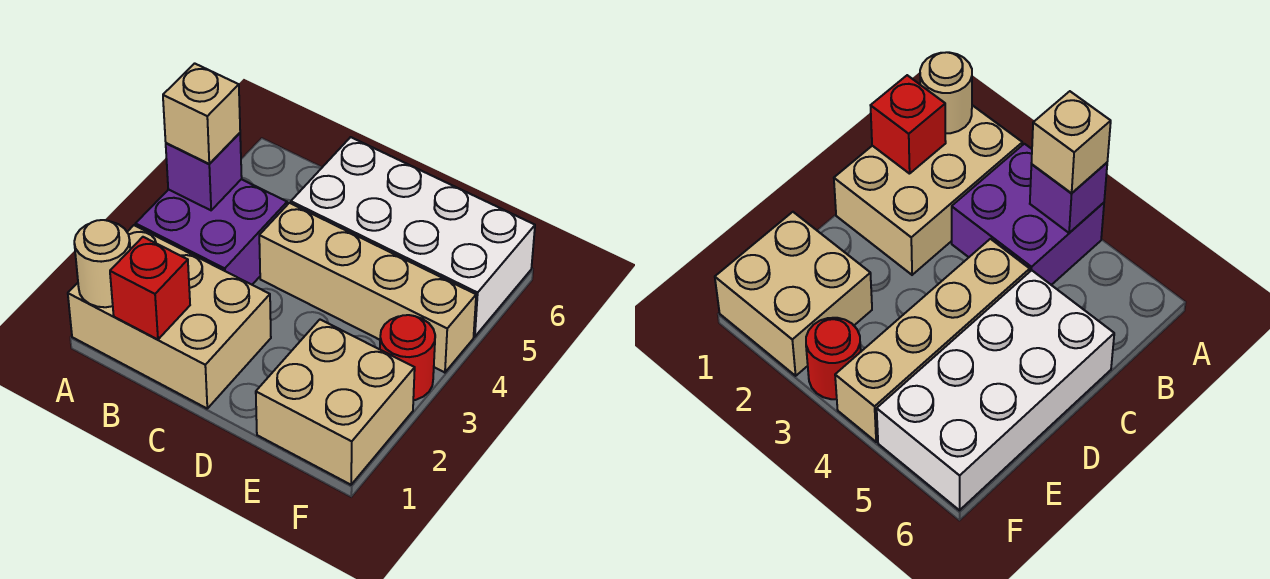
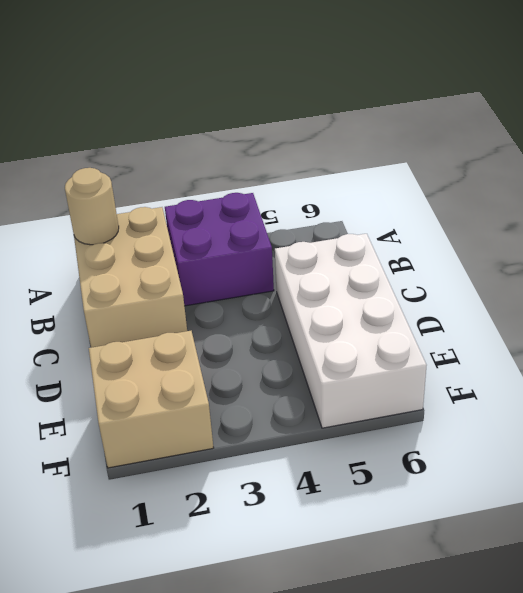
none -> tan 1x4 brick [259,203,476,373]
none -> red 1x1 round brick [380,315,435,400]

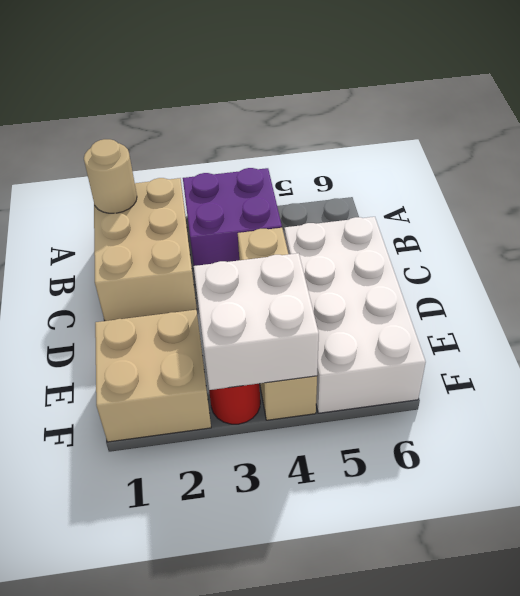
white 2x2 brick [194,253,319,390] -> none
none -> purple 1x1 brick [166,133,242,210]
none -> red 1x1 brick [110,237,190,339]

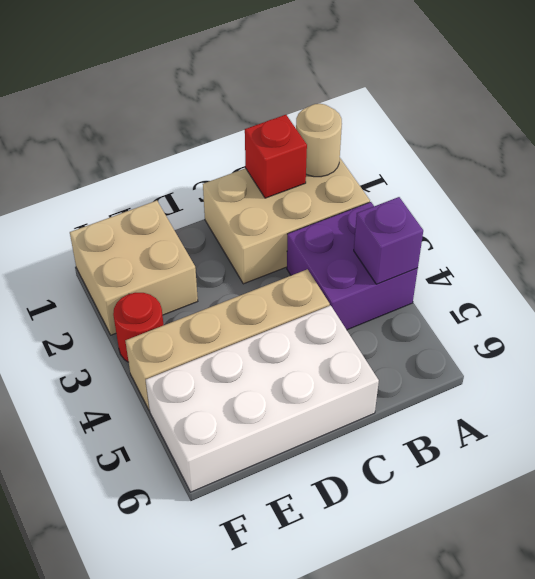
none -> tan 1x1 brick [163,63,240,164]

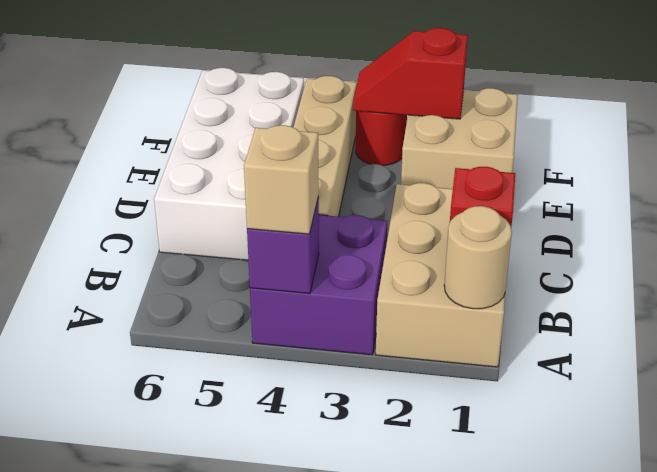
red 1x2 slope [353,28,468,119] -> none

